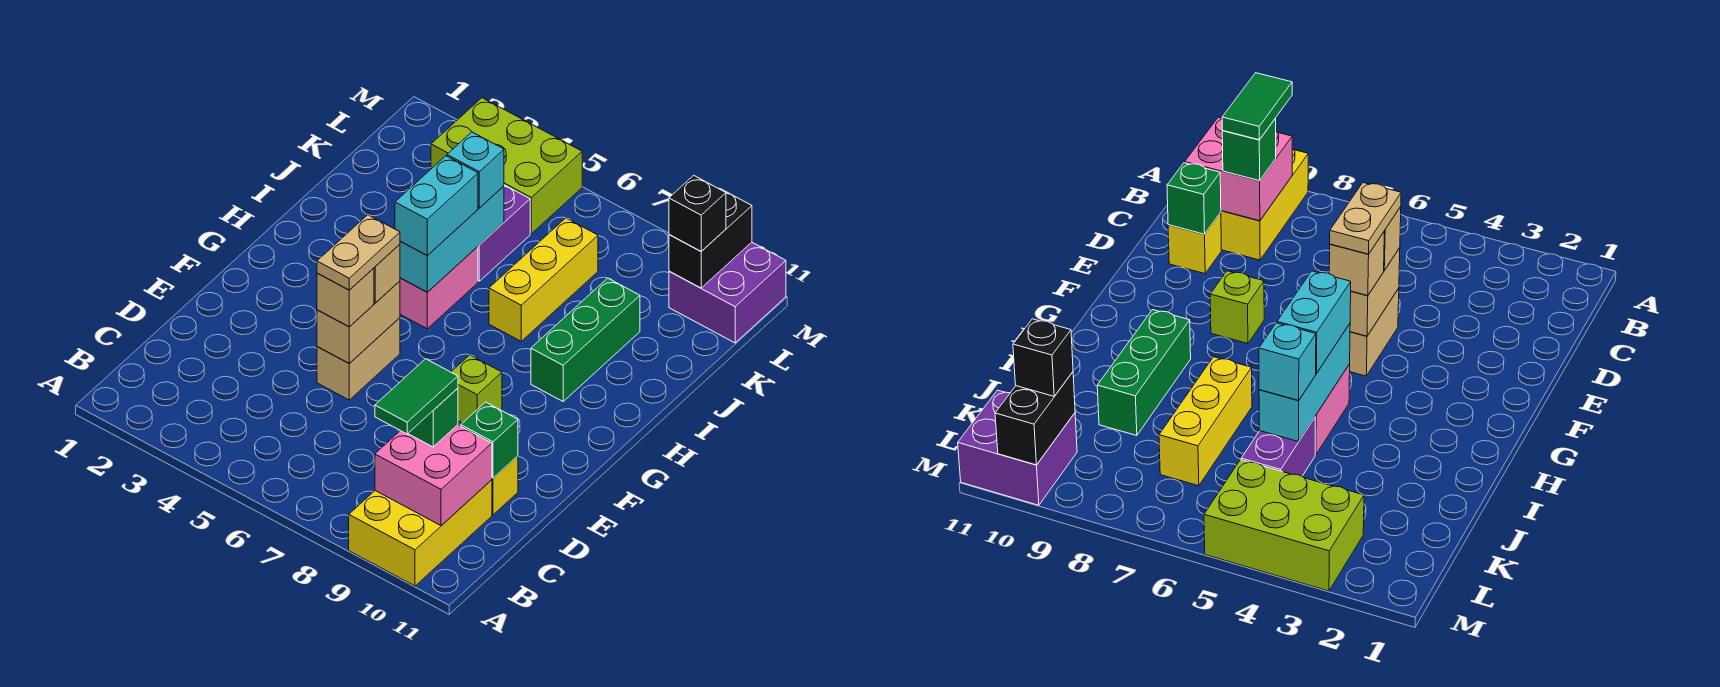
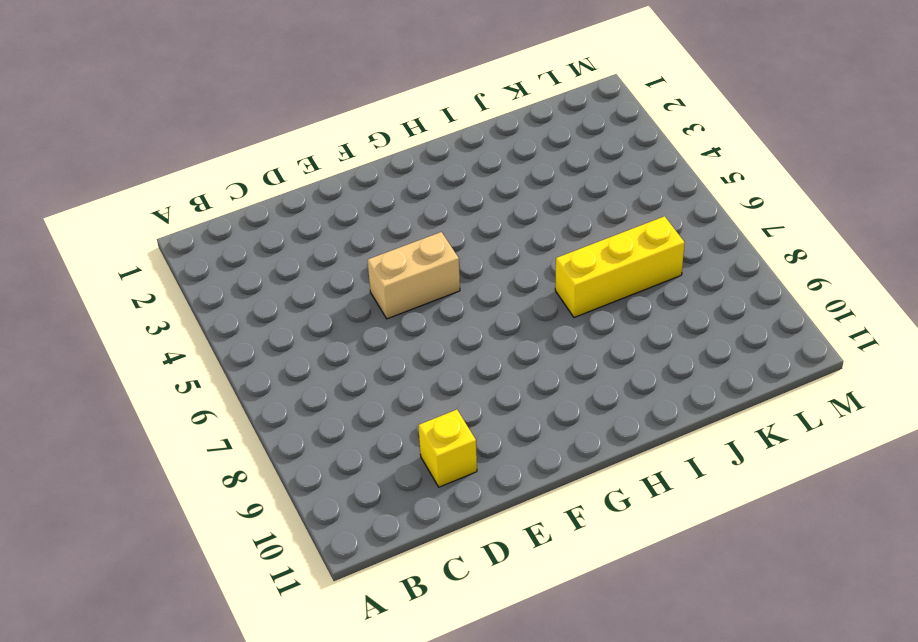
none -> yellow 2x3 brick [349,480,492,586]
none -> lime 1x1 brick [451,355,502,423]
none -> pink 1x2 brick [400,247,478,329]

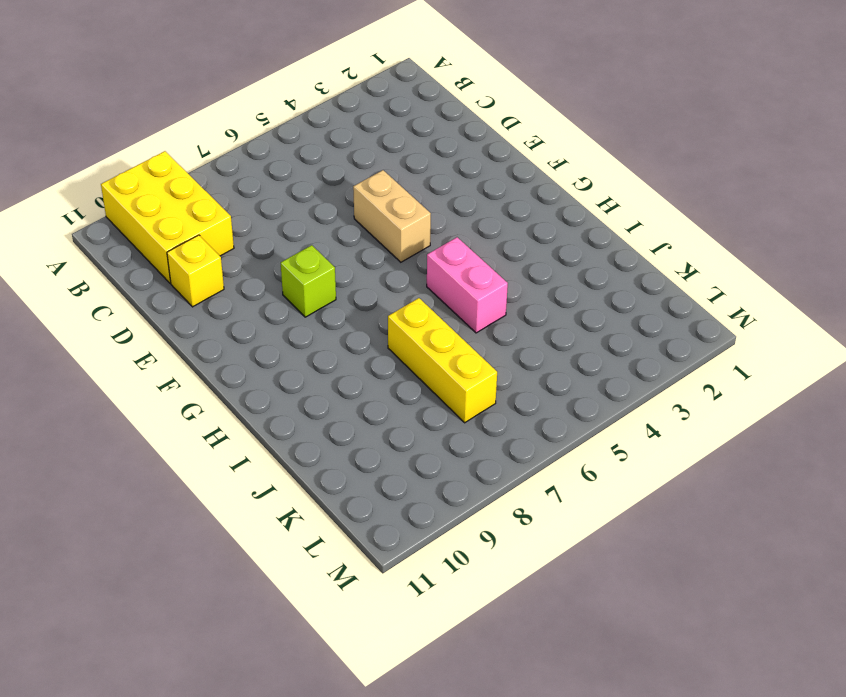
none -> green 1x3 brick [531,278,640,401]
none -> purple 1x2 brick [478,185,530,281]
none -> lime 2x3 brick [431,98,582,234]

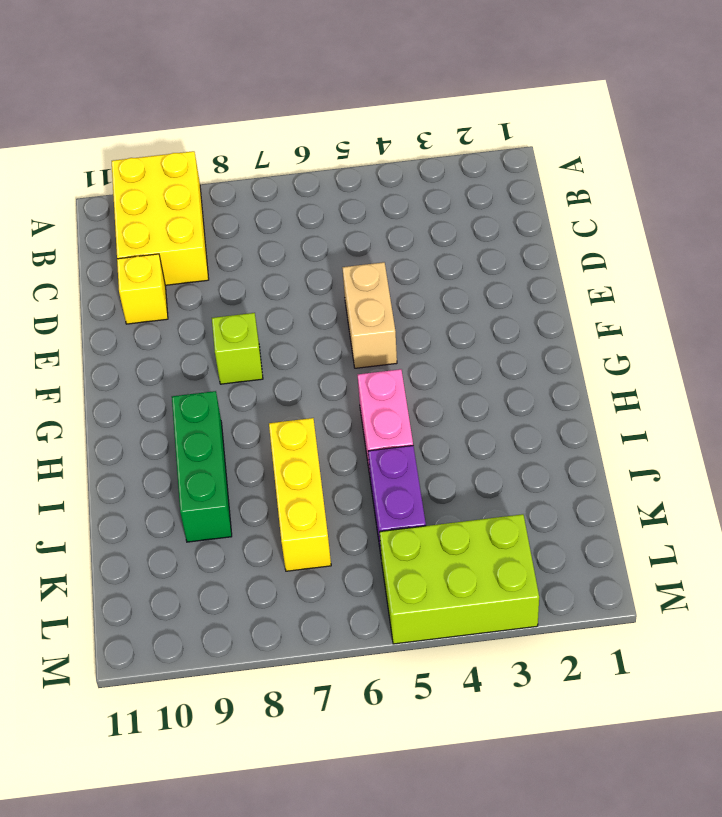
none -> purple 2x2 brick [669,242,786,343]
none -> pink 2x2 brick [375,425,492,525]
none -> green 1x1 brick [461,402,518,478]

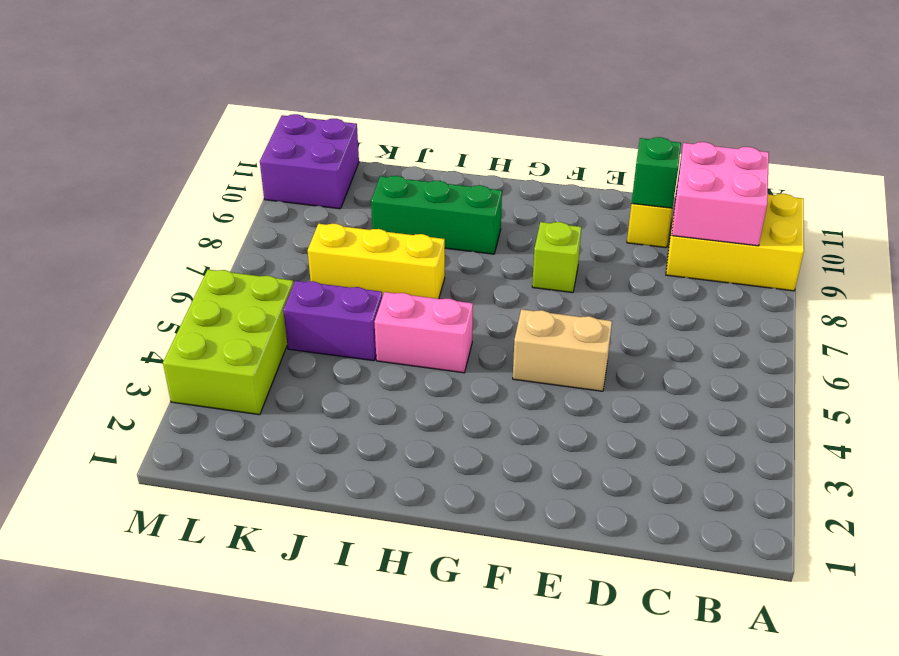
none -> tan 1x2 brick [317,281,400,363]
none -> cyan 1x3 brick [400,186,504,292]
none -> black 1x2 brick [669,188,752,288]

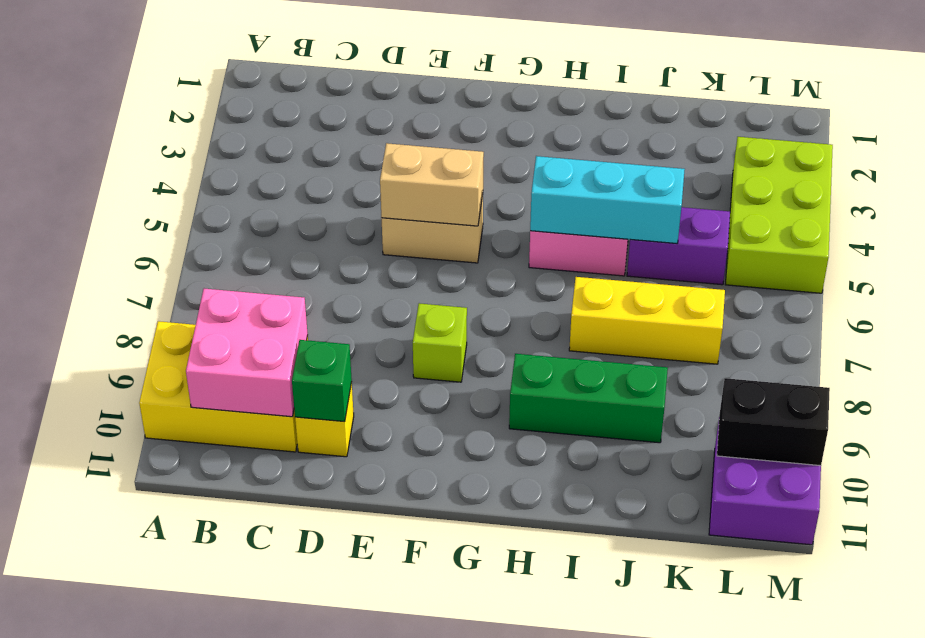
none -> green 1x1 brick [408,388,458,447]
none -> tan 1x1 brick [317,268,374,327]
none -> tan 1x1 brick [374,244,400,303]

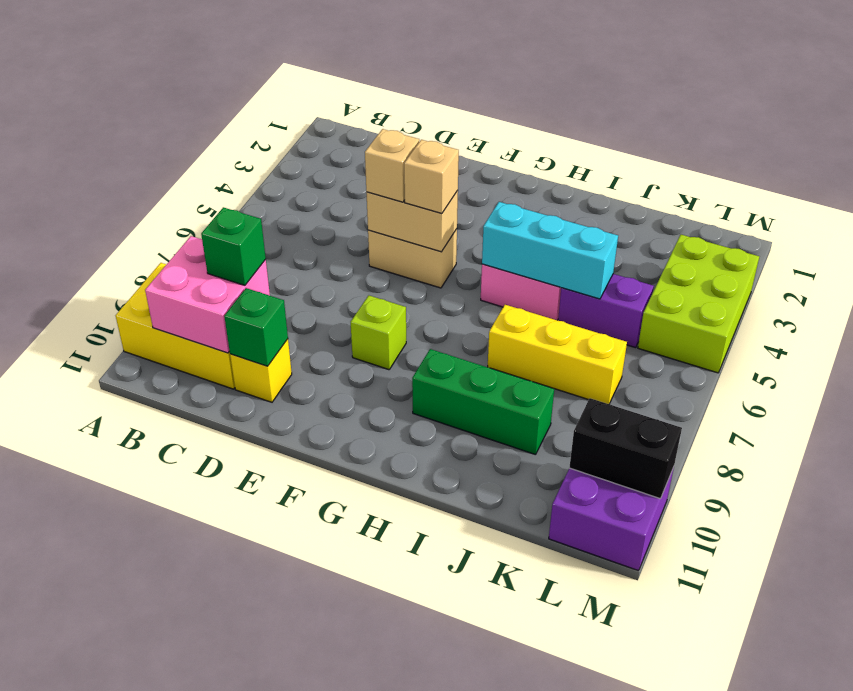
none -> cyan 1x2 brick [395,156,478,256]
none -> cyan 1x1 brick [447,132,504,208]
none -> black 1x1 brick [669,175,726,251]

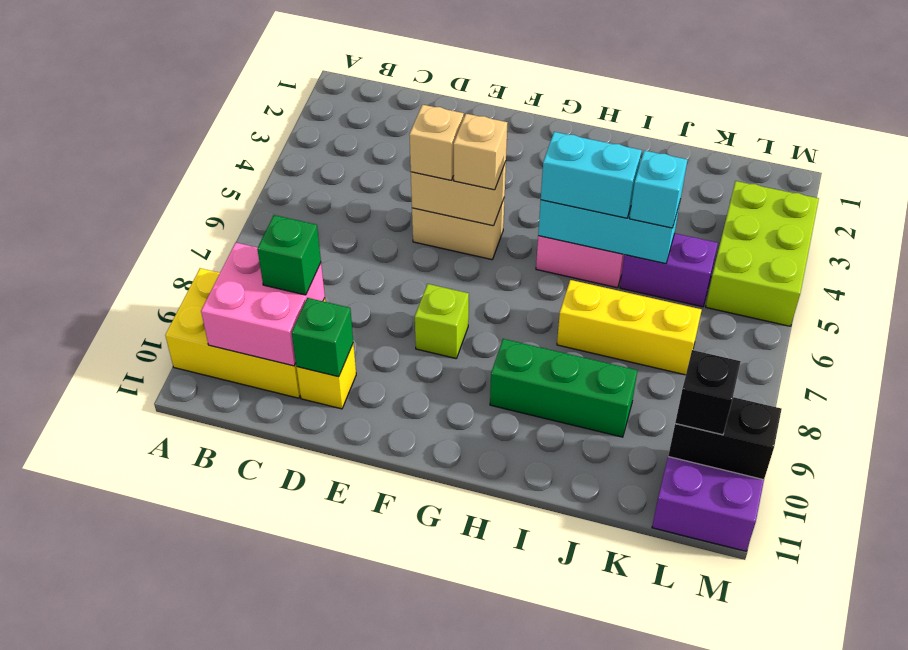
none -> green 1x2 tile [375,359,458,434]
none -> tan 1x2 plate [317,215,400,290]

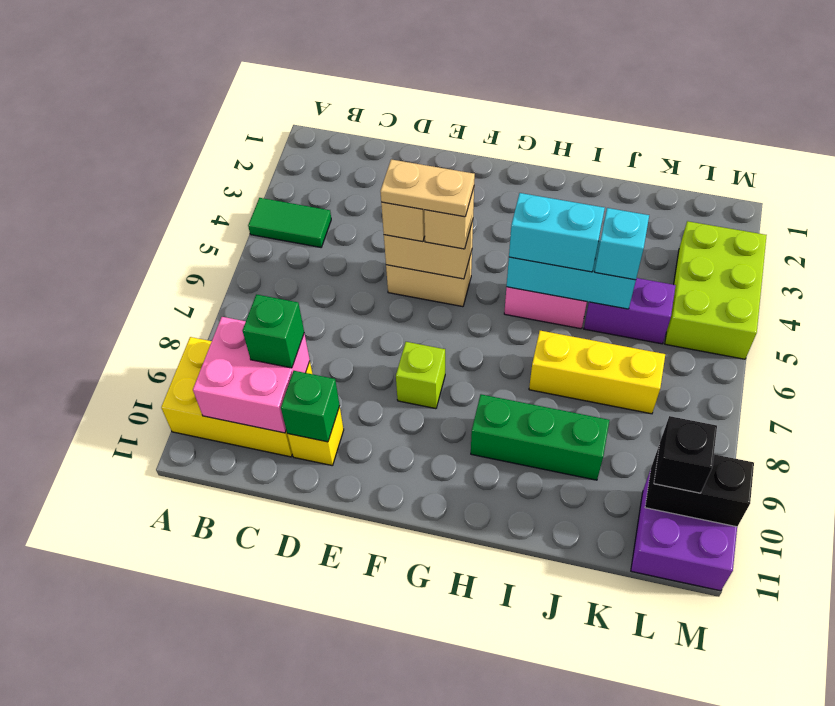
green 1x2 tile [248,198,331,247] -> green 1x2 tile moved to [375,359,458,434]

